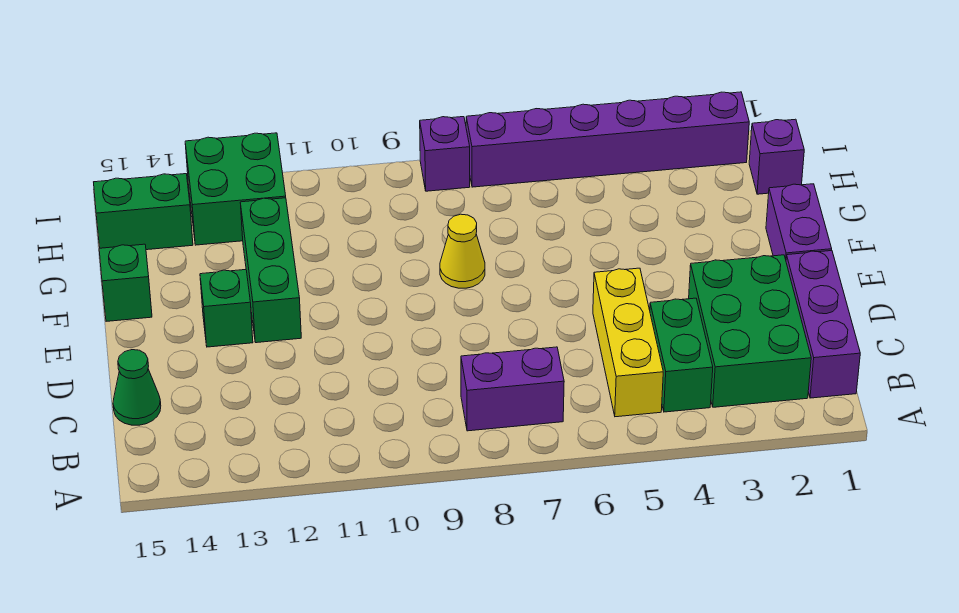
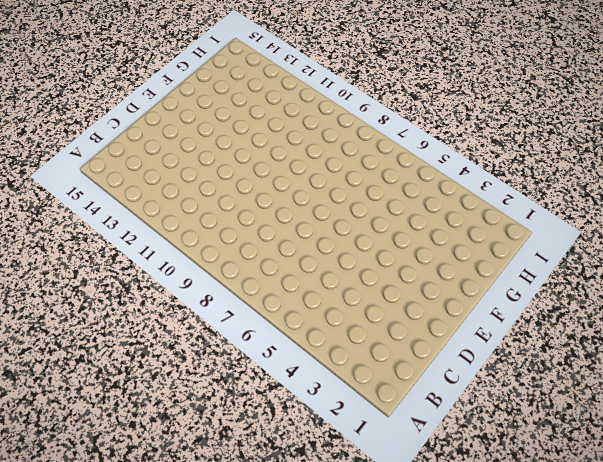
none -> purple 1x3 brick [786,251,860,398]
none -> green 2x3 brick [689,255,811,407]
none -> green 1x2 brick [650,298,713,412]

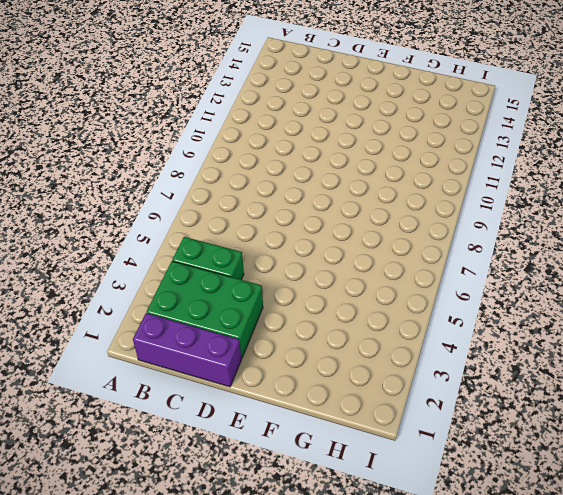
none -> yellow 1x3 brick [593,268,663,417]
none -> purple 1x2 brick [461,347,564,431]
none -> green 1x1 cone [113,350,161,425]

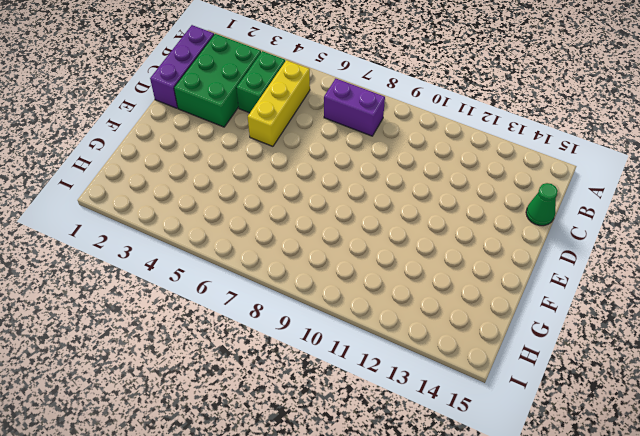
none -> purple 1x2 brick [766,184,832,259]
none -> green 1x3 brick [240,198,301,343]
none -> green 1x1 brick [200,270,253,347]

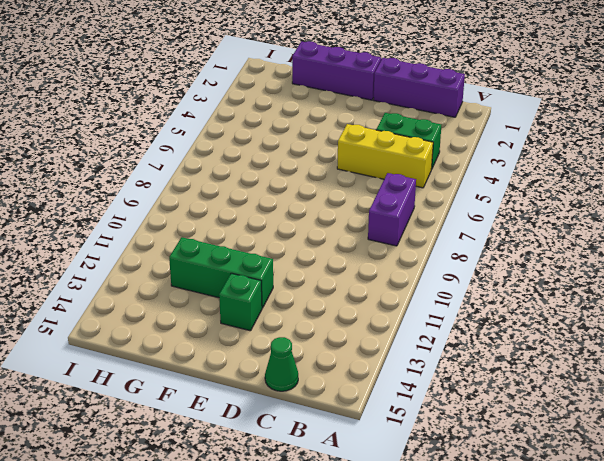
purple 1x3 brick [292,41,381,100] -> purple 1x2 brick [766,184,832,259]
none -> green 2x3 brick [689,255,811,407]
none -> yellow 1x1 cone [440,214,485,288]
none -> green 1x1 brick [99,244,152,321]

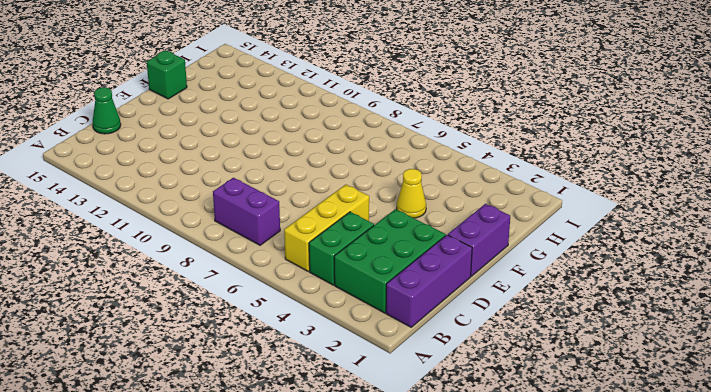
yellow 1x1 cone [397,169,426,218] -> yellow 1x1 cone moved to [440,214,485,288]
none -> green 1x3 brick [240,198,301,343]
none -> green 1x1 brick [200,270,253,347]
none -> purple 1x1 brick [749,119,804,194]

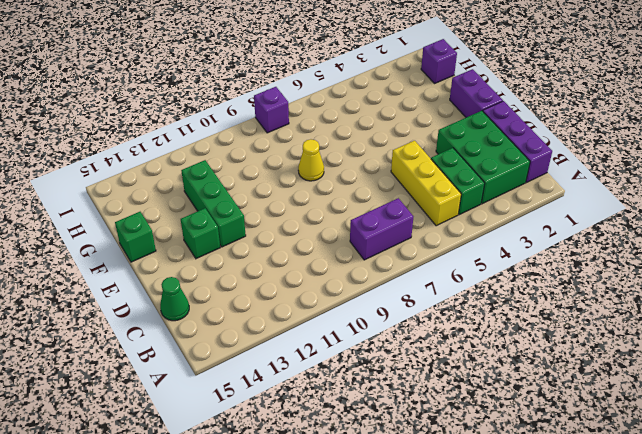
none -> green 2x2 brick [185,133,286,245]
none -> green 1x2 brick [94,174,193,250]
none -> purple 1x6 brick [466,92,749,187]

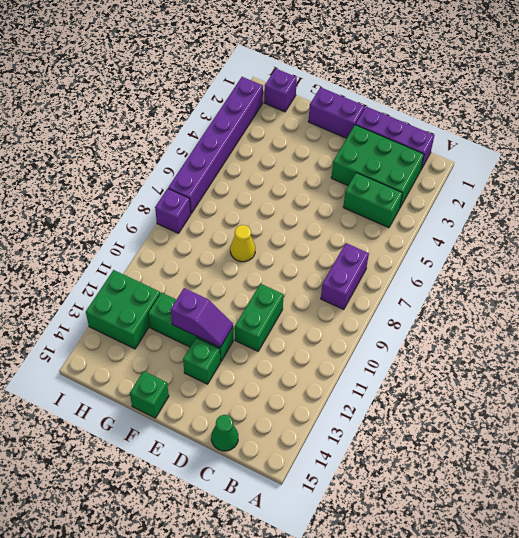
green 1x2 brick [235,284,284,351] -> green 1x2 brick moved to [94,174,193,250]
purple 1x2 slope [171,288,233,347] -> none
none -> yellow 1x3 brick [593,268,663,417]

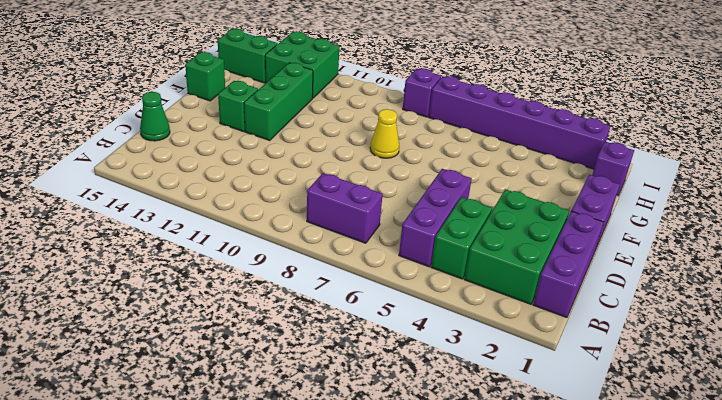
purple 1x3 brick [399,169,472,267] -> yellow 1x3 brick [593,268,663,417]

